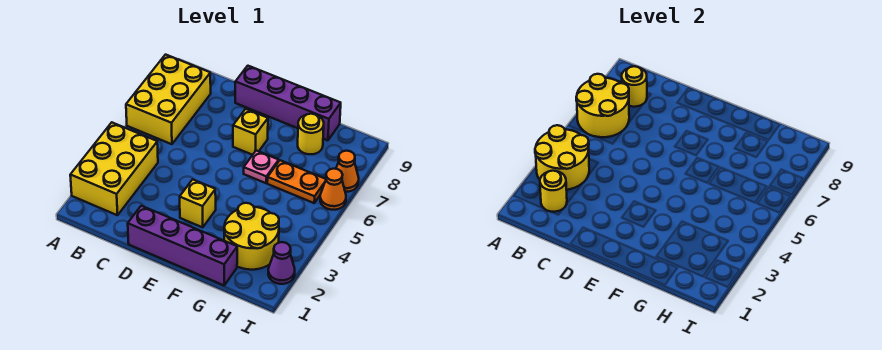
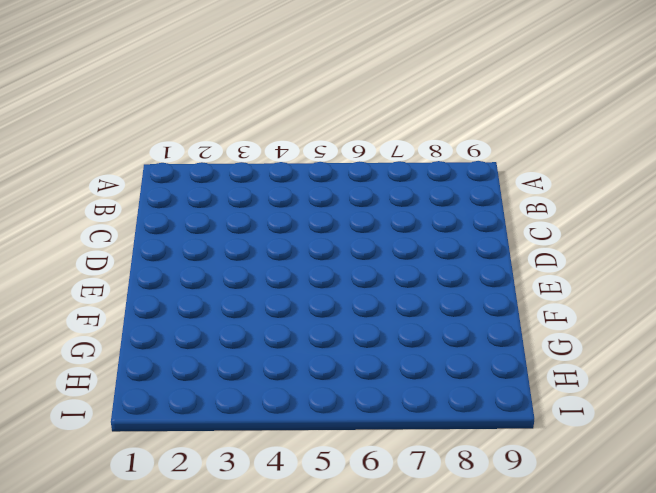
none -> yellow 2x3 brick [70,123,158,215]
none -> yellow 2x3 brick [126,55,211,144]
none -> purple 1x4 brick [128,206,237,285]

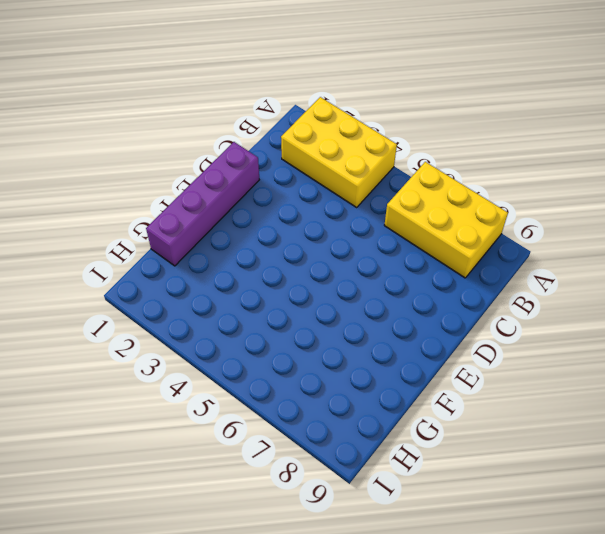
none -> purple 1x4 brick [235,66,341,140]
none -> yellow 1x1 brick [180,179,216,227]
none -> yellow 1x1 brick [233,109,268,155]

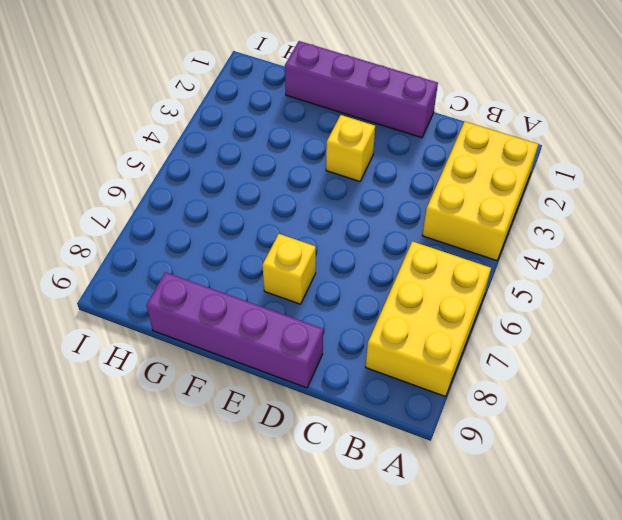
none -> pink 1x1 plate [244,151,279,183]
none -> yellow 2x2 round brick [224,203,279,270]
none -> orange 1x2 plate [267,160,326,203]

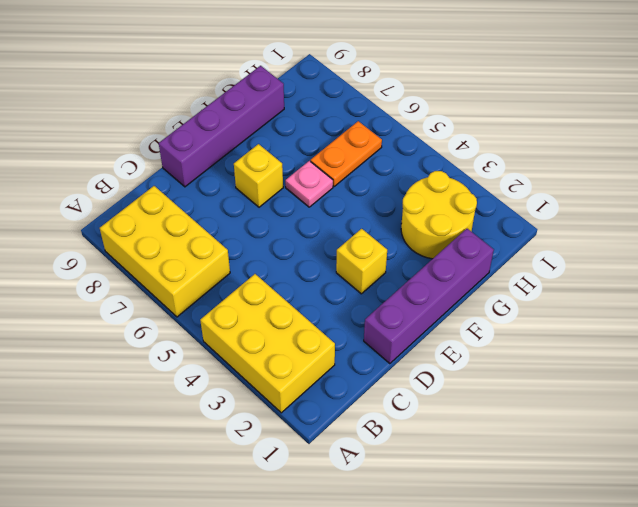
none -> yellow 1x1 round brick [298,114,324,154]
none -> purple 1x1 cone [268,242,295,284]
none -> orange 1x1 cone [320,169,346,210]

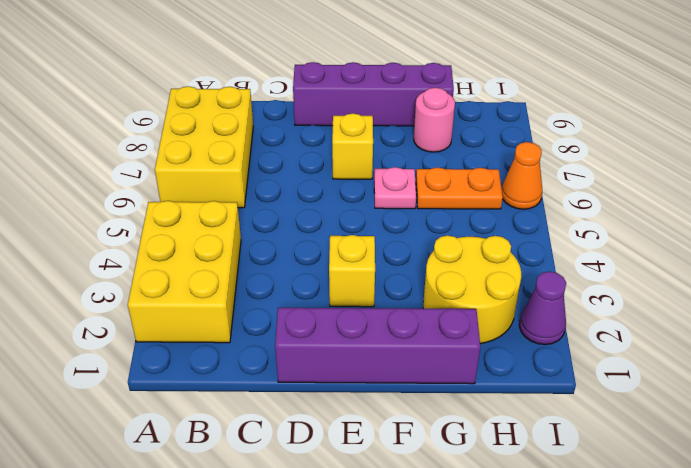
pink 1x1 round brick [414,88,455,152] -> yellow 1x1 round brick [298,114,324,154]
none -> orange 1x1 cone [336,151,359,192]
none -> yellow 2x2 round brick [535,125,589,190]
none -> yellow 2x2 round brick [576,74,629,137]

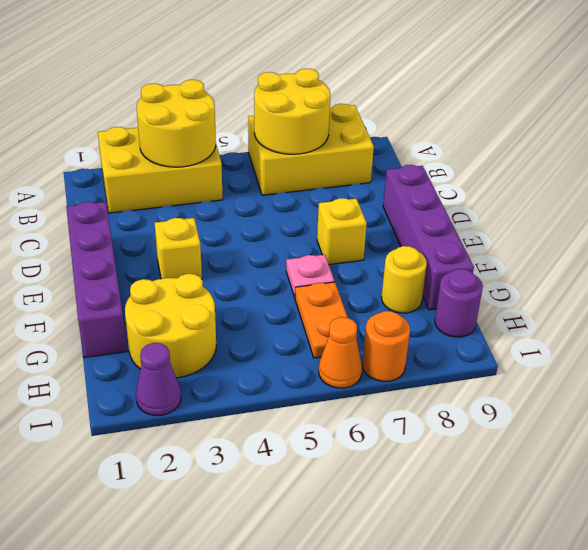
purple 1x1 round brick [435,269,483,337] -> none
orange 1x1 round brick [362,311,410,382] -> orange 1x1 cone [336,151,359,192]
none -> yellow 1x1 round brick [540,171,567,212]
none -> yellow 1x1 round brick [622,66,647,107]

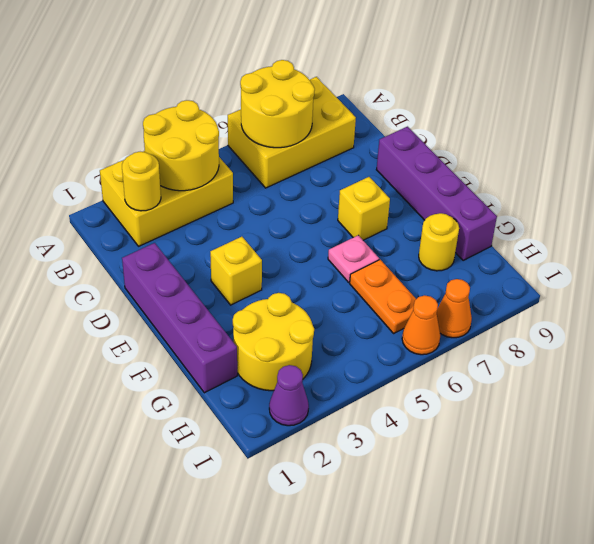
none -> yellow 1x1 round brick [622,66,647,107]

